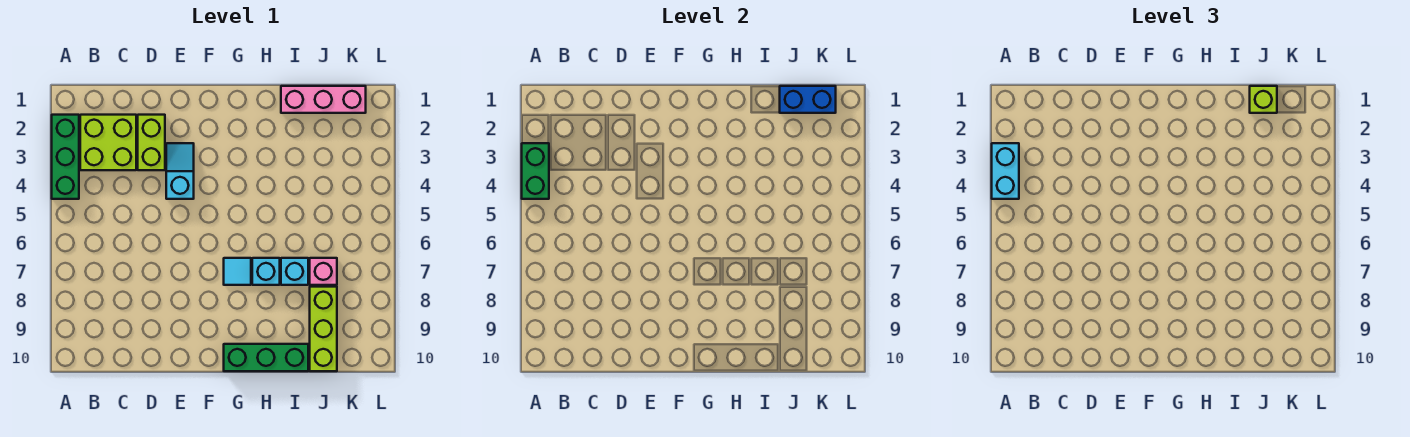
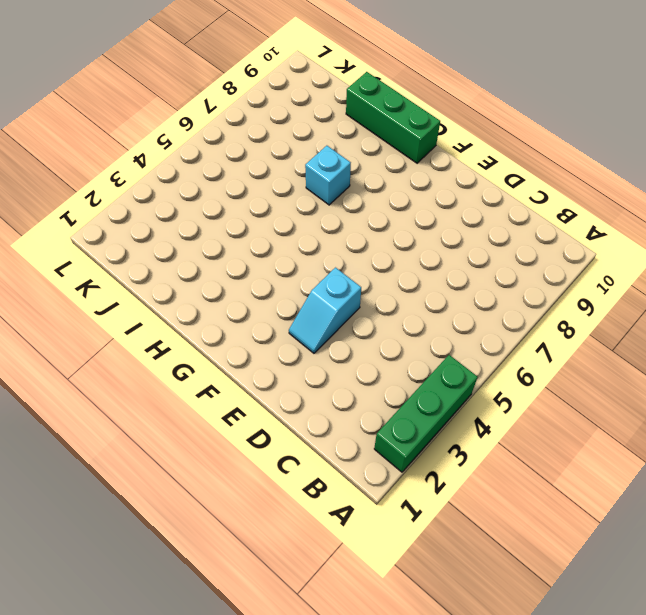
none -> lime 2x2 brick [80,115,136,170]
none -> lime 1x2 brick [138,115,165,170]
none -> cyan 1x1 tile [224,258,251,285]

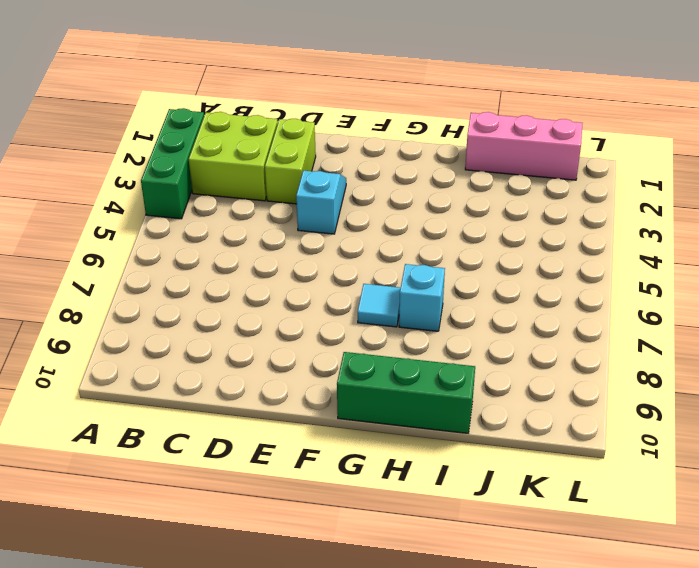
none -> cyan 1x1 brick [281,258,308,285]
none -> pink 1x1 brick [310,258,337,285]
none -> lime 1x3 brick [310,287,337,371]

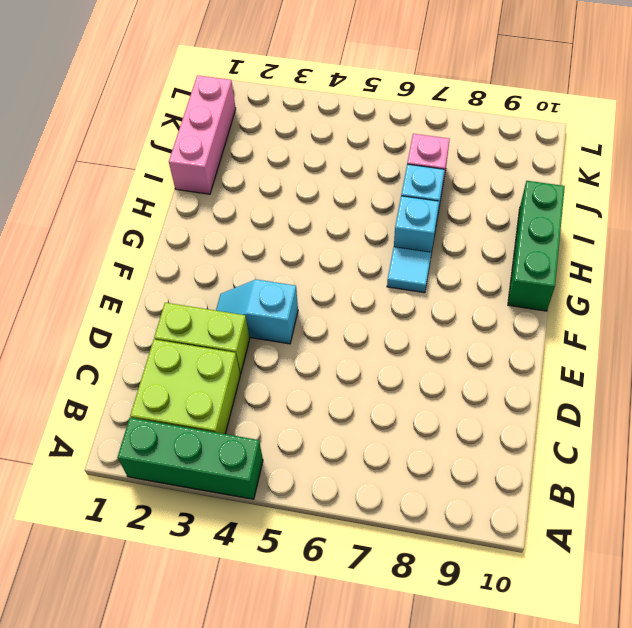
none -> lime 1x3 brick [310,287,337,371]
none -> green 1x2 brick [522,143,549,199]
none -> blue 1x2 brick [780,86,836,113]

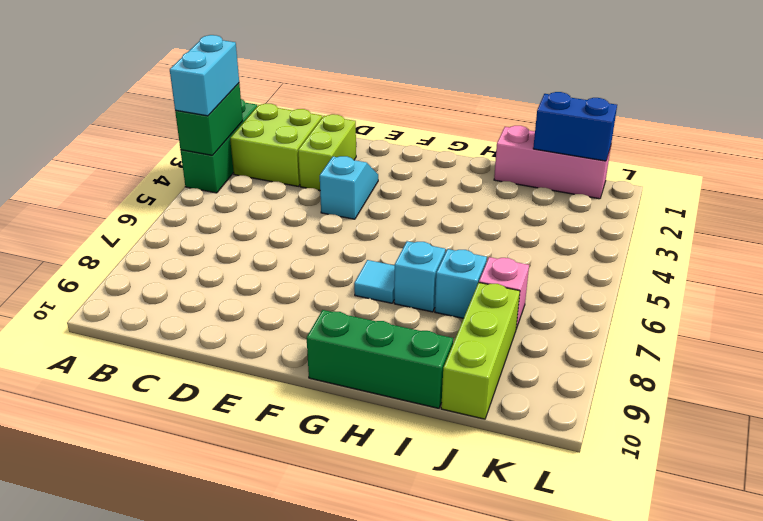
none -> lime 1x1 brick [1250,86,1277,113]

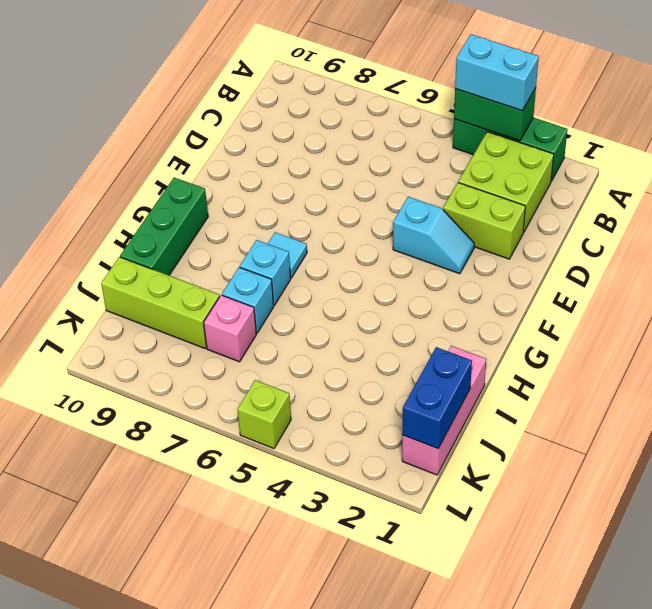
lime 1x1 brick [237,380,291,449] -> lime 1x1 brick moved to [1250,86,1277,113]

